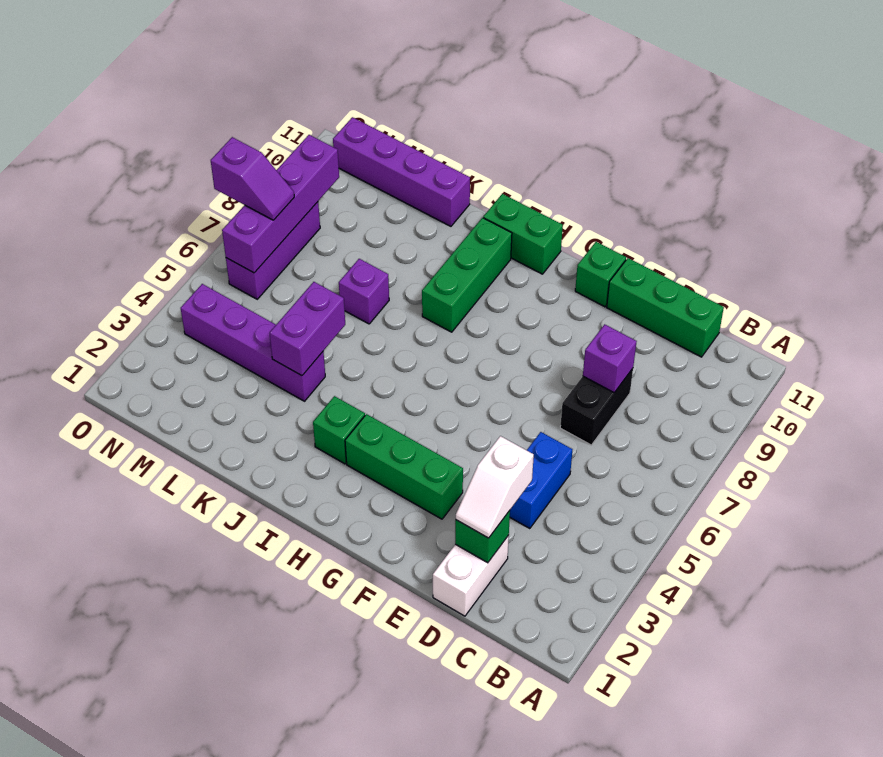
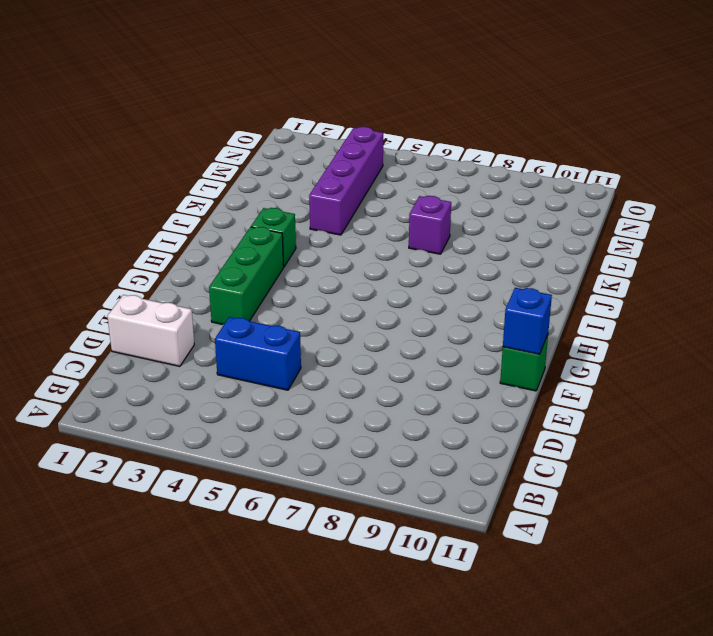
blue 1x1 brick [503,288,552,354] -> none
none -> green 1x3 brick [607,258,724,357]
none -> black 1x2 brick [560,369,633,445]
none -> green 1x2 brick [483,194,563,274]

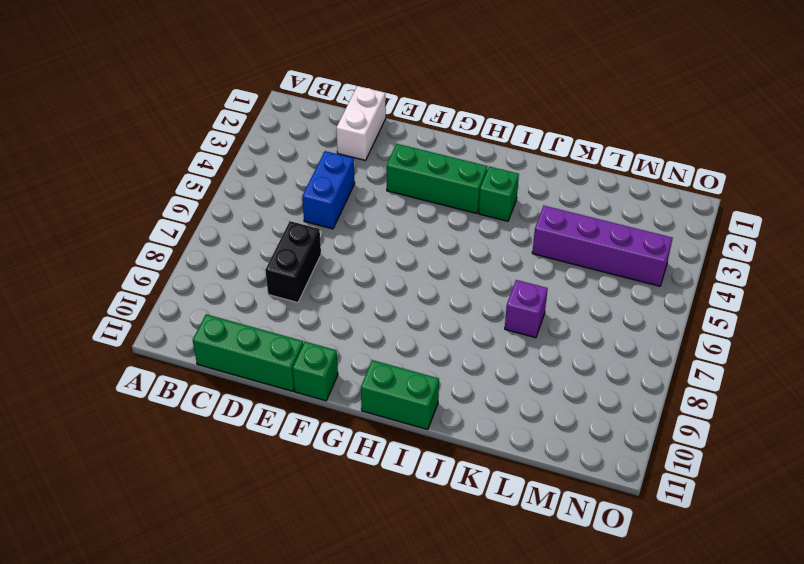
none -> green 1x3 brick [422,218,512,332]
none -> purple 1x4 brick [333,117,470,226]
none -> purple 1x3 brick [226,202,320,299]

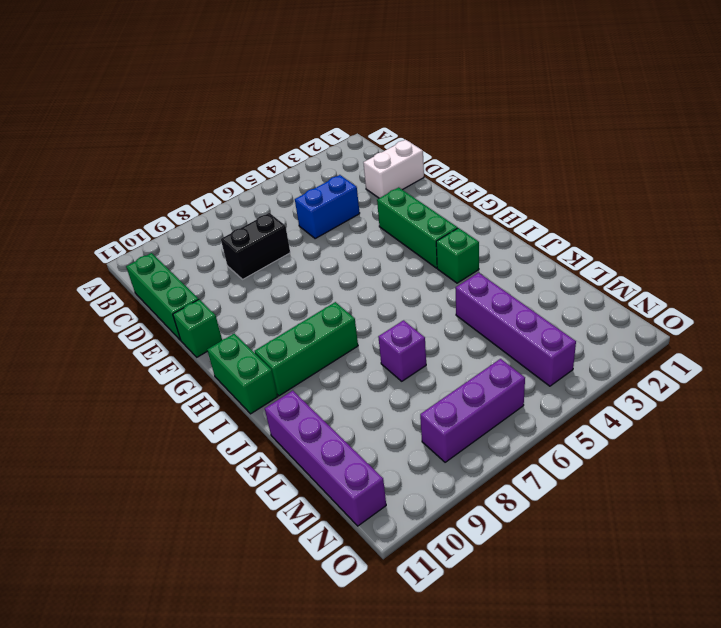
none -> green 1x1 brick [455,511,510,563]
none -> purple 1x1 brick [583,324,637,393]
none -> purple 1x2 brick [270,282,345,376]

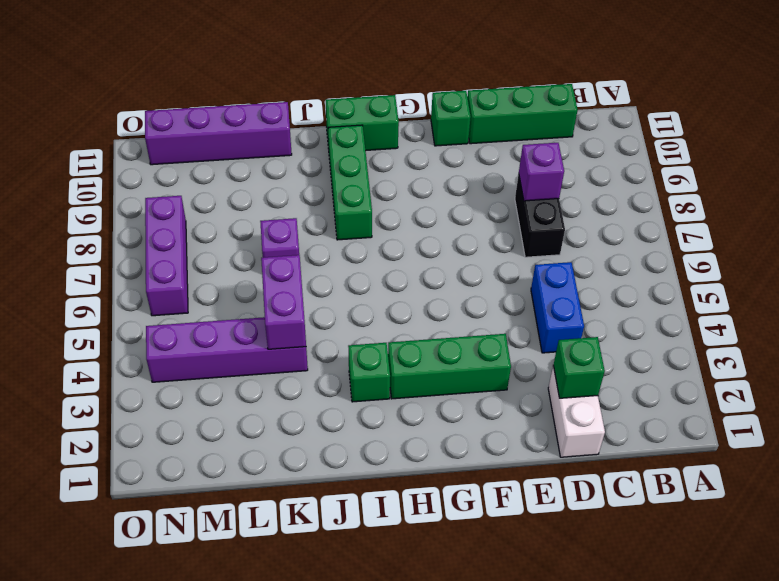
none -> purple 1x4 brick [222,135,339,273]
none -> white 1x2 slope [456,436,534,538]
none -> purple 1x2 slope [211,137,294,220]

